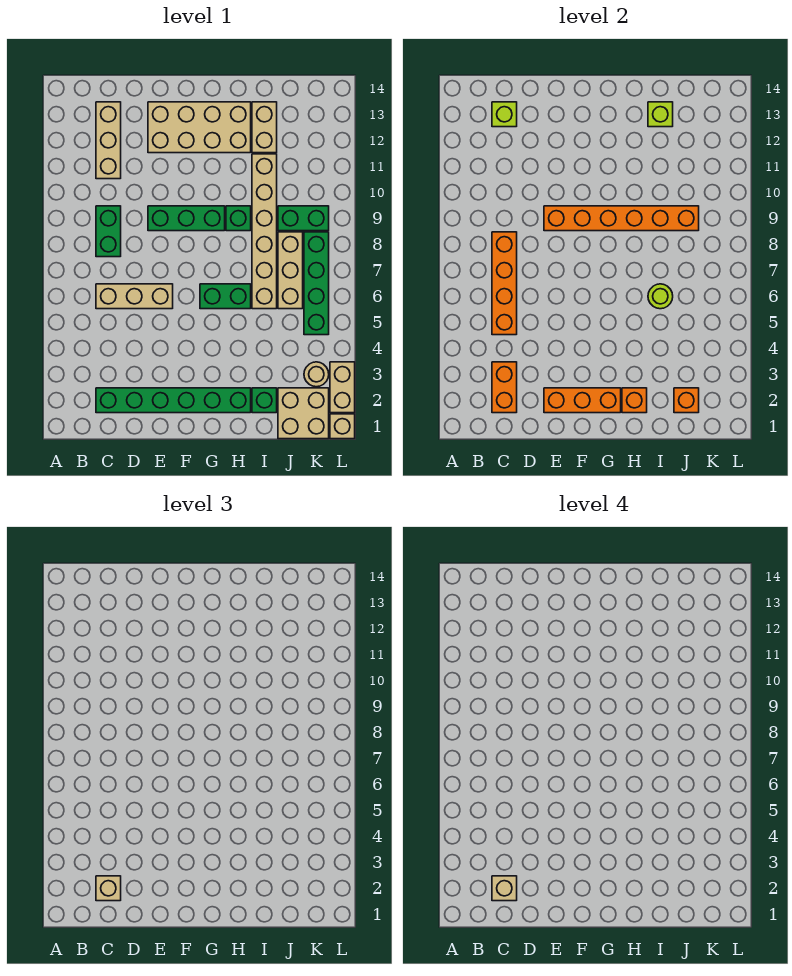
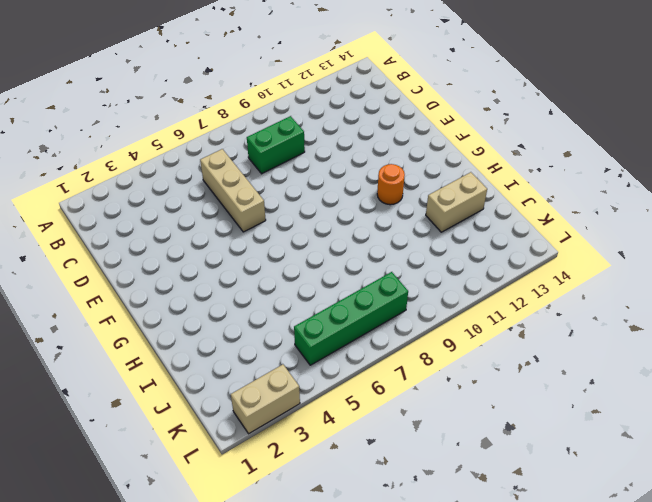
orange 1x1 round brick [377,164,405,205] -> none
none -> green 1x6 brick [96,388,251,413]
none -> tan 1x3 brick [96,102,121,179]
none -> green 1x3 brick [148,206,225,231]

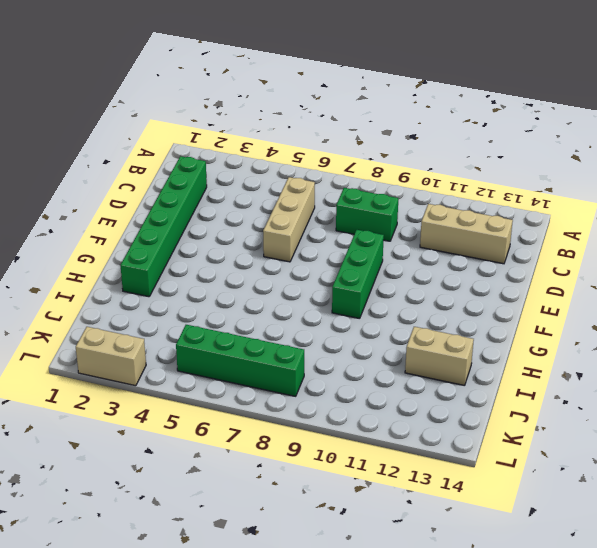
none -> tan 2x4 brick [148,102,251,153]
none -> green 1x2 brick [200,284,251,309]
none -> green 1x1 brick [226,206,251,231]

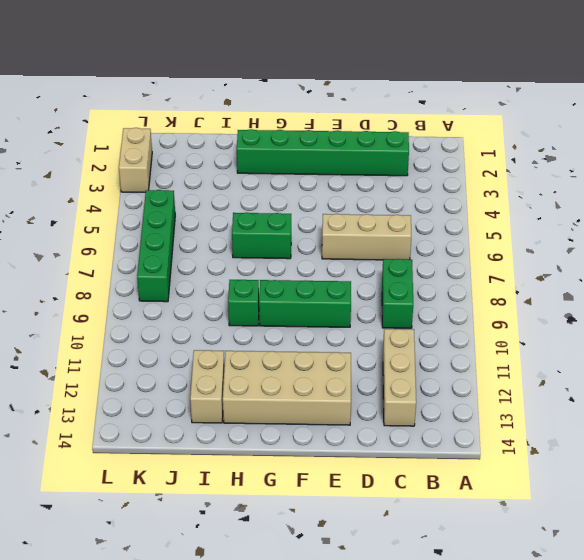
none -> green 1x1 brick [252,388,277,413]
none -> tan 1x6 brick [252,154,277,309]
none -> tan 2x2 brick [278,388,329,439]

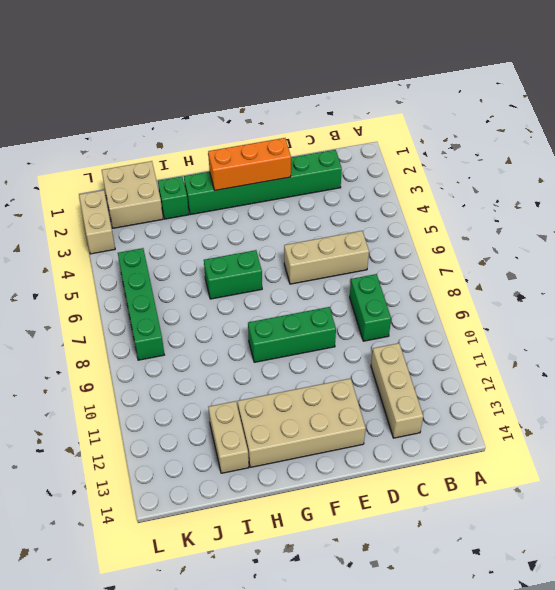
none -> green 1x1 brick [226,206,251,231]
none -> tan 1x6 brick [252,154,277,309]
none -> tan 1x3 brick [278,232,303,309]

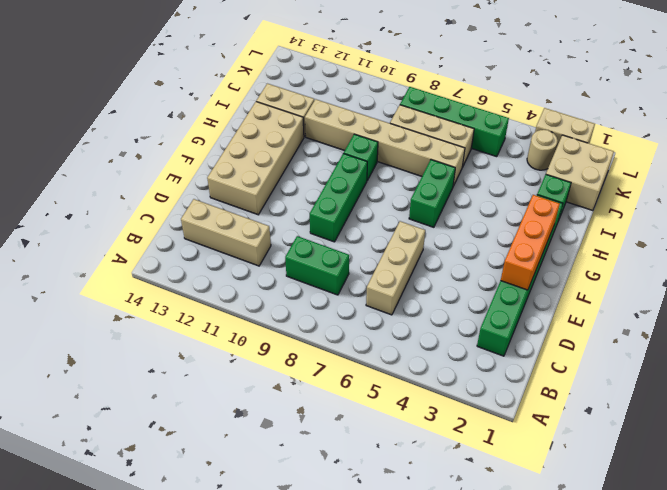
none -> green 1x2 brick [278,206,329,231]
none -> tan 1x1 brick [330,414,355,439]
none -> orange 1x2 brick [492,362,517,413]

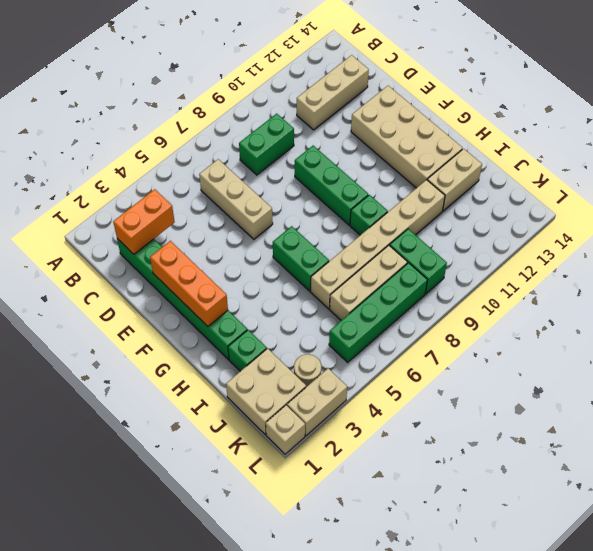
none -> orange 1x4 brick [492,232,517,335]
none -> lime 1x1 brick [492,102,517,127]
none -> orange 1x6 brick [544,206,699,231]

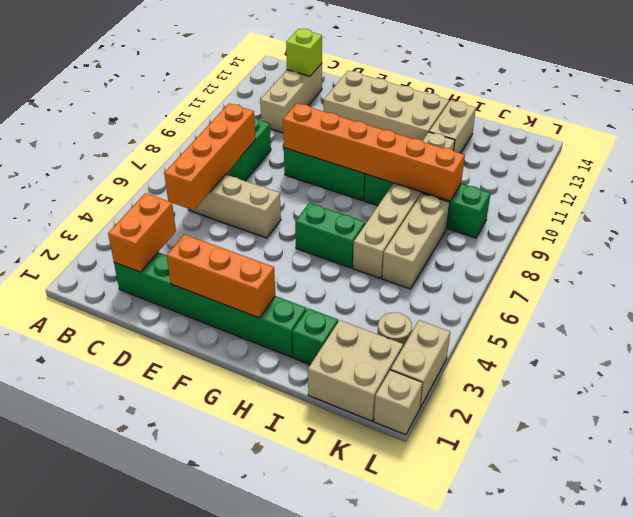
none -> green 1x4 brick [304,232,329,335]
none -> orange 1x1 brick [622,388,647,413]
none -> lime 1x1 round brick [648,284,673,309]

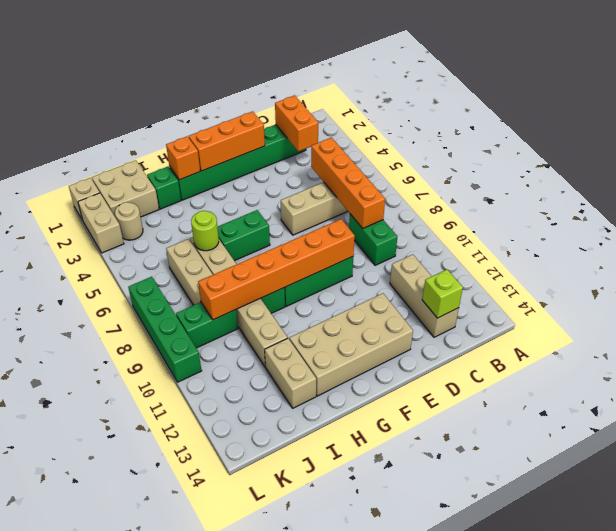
green 1x4 brick [128,277,202,382] -> green 1x4 brick moved to [304,232,329,335]
none -> lime 1x1 brick [648,102,673,127]
none -> orange 1x1 brick [674,388,699,413]
none -> tan 1x1 brick [96,876,121,901]

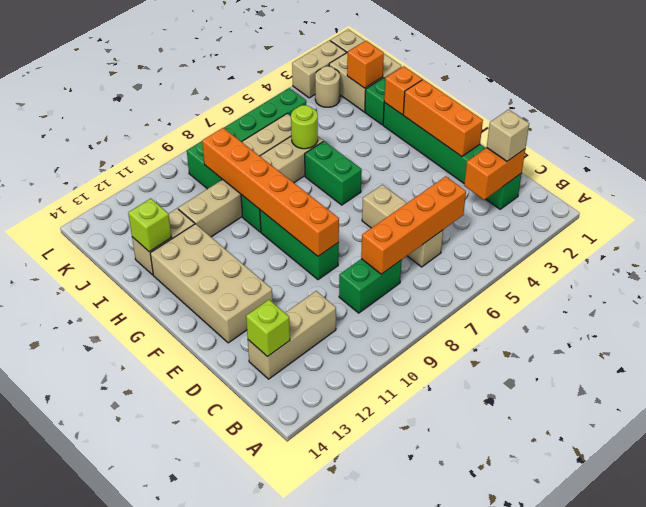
none -> tan 1x1 brick [492,876,517,901]

